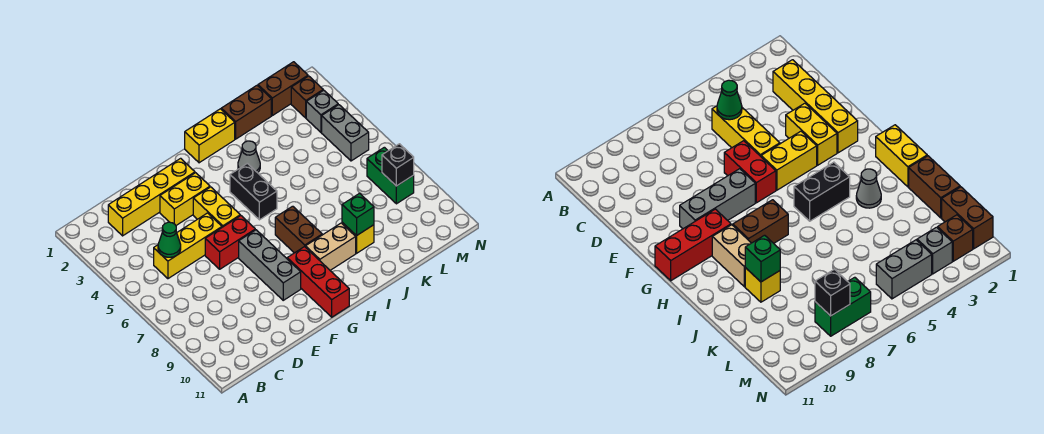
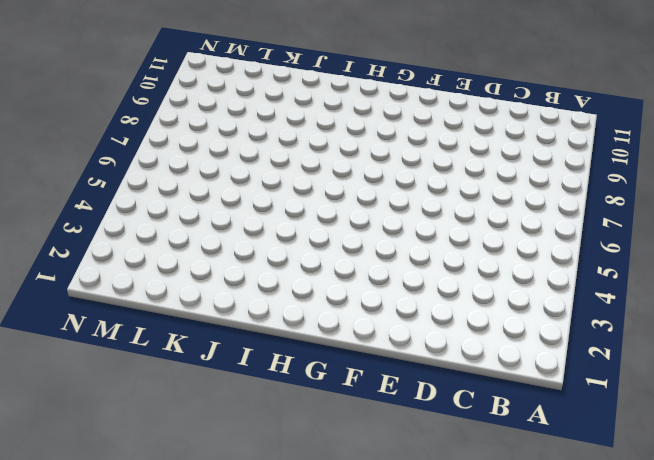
none -> yellow 1x4 brick [108,158,195,236]
none -> yellow 1x3 brick [154,213,222,279]
none -> yellow 1x2 brick [160,173,210,225]

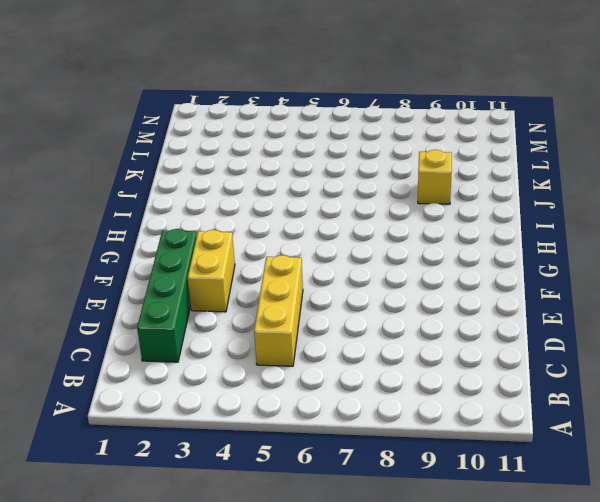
green 1x4 brick [137,229,197,362] -> yellow 1x4 brick [108,158,195,236]
none -> red 1x2 brick [205,216,255,269]
none -> yellow 1x2 brick [193,187,240,227]
none -> grey 1x3 brick [239,230,301,300]

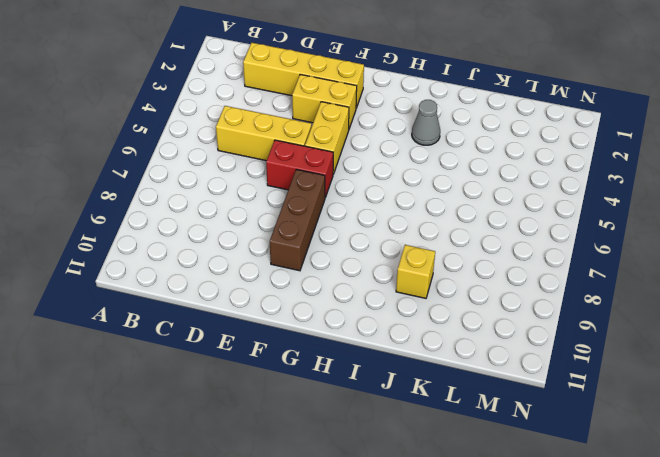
brown 1x3 brick [270,169,325,271] -> grey 1x3 brick [239,230,301,300]
none -> red 1x3 brick [287,247,349,317]
none -> yellow 1x2 brick [185,109,235,163]
none -> black 1x2 brick [230,163,277,220]

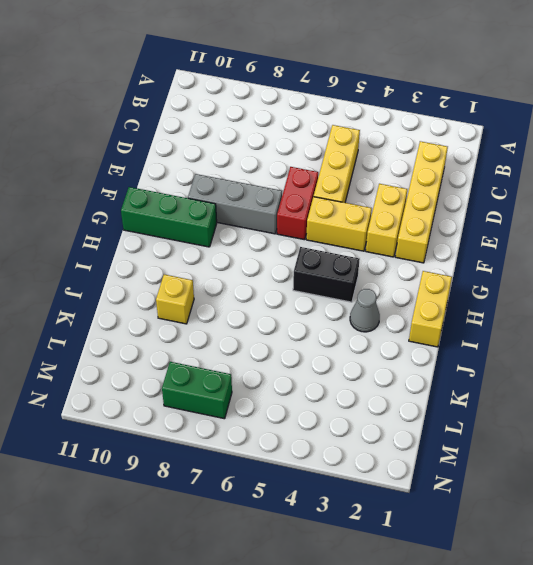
green 1x3 brick [121,187,217,247] -> red 1x3 brick [287,247,349,317]
none -> brown 1x2 brick [275,206,322,253]
none -> tan 1x2 brick [306,223,356,270]
none -> brown 1x2 brick [221,86,271,139]

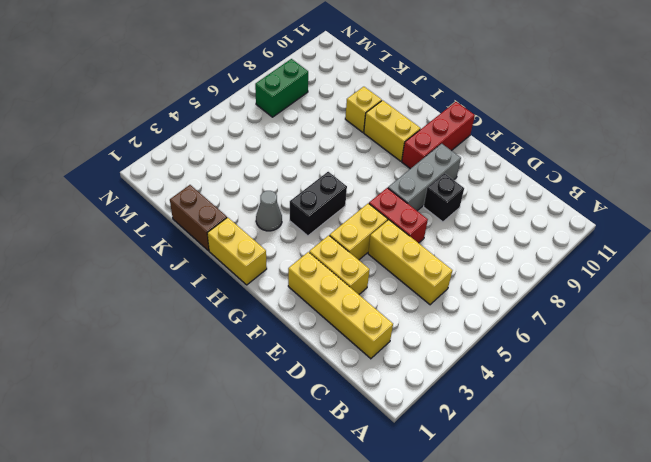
black 1x1 brick [424,173,464,222] -> black 1x1 brick moved to [382,144,414,186]
yellow 1x2 brick [364,100,421,161] -> tan 1x2 brick [306,223,356,270]
none -> brown 1x2 brick [275,206,322,253]
none -> brown 1x2 brick [258,62,308,116]
none -> brown 1x1 brick [291,76,323,118]

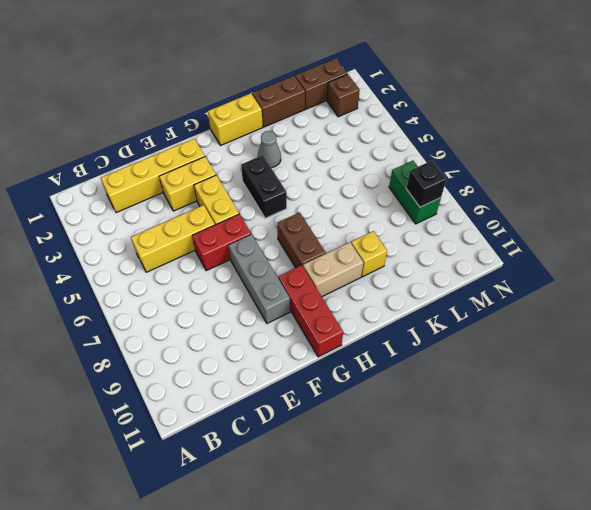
none -> grey 1x1 brick [306,90,338,132]
none -> grey 1x2 brick [322,105,369,161]
none -> green 1x1 cone [158,222,181,257]

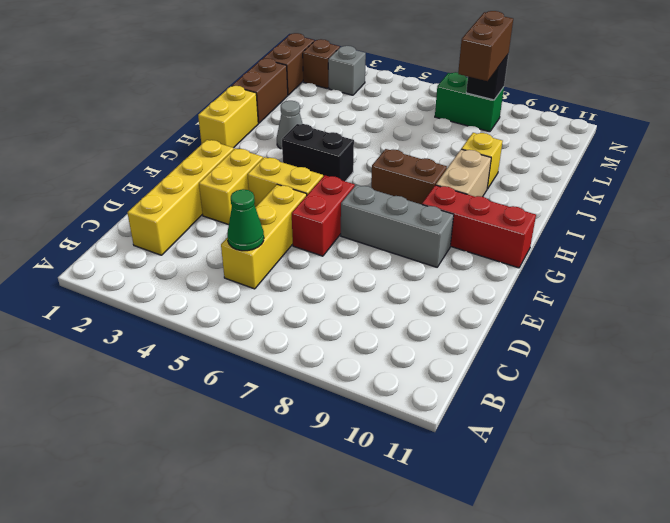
brown 1x2 brick [458,11,513,81] -> none
none -> grey 1x2 brick [322,105,369,161]
none -> green 1x1 brick [342,193,374,236]

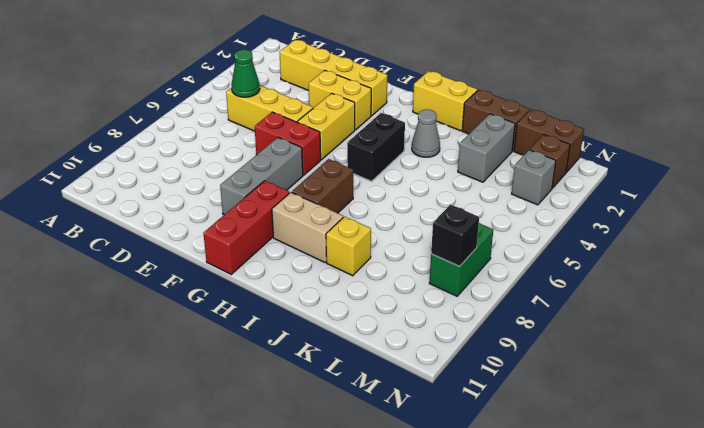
grey 1x2 brick [458,114,515,182] -> grey 1x2 brick moved to [322,105,369,161]
none -> green 1x1 brick [342,193,374,236]

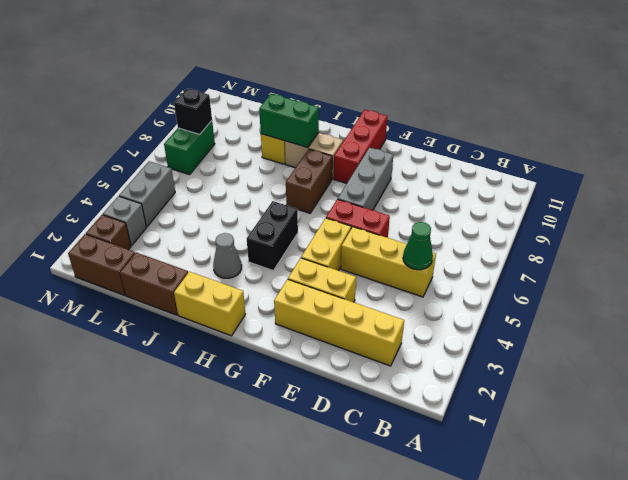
green 1x2 brick [259,94,319,147] -> green 1x1 brick [342,193,374,236]

